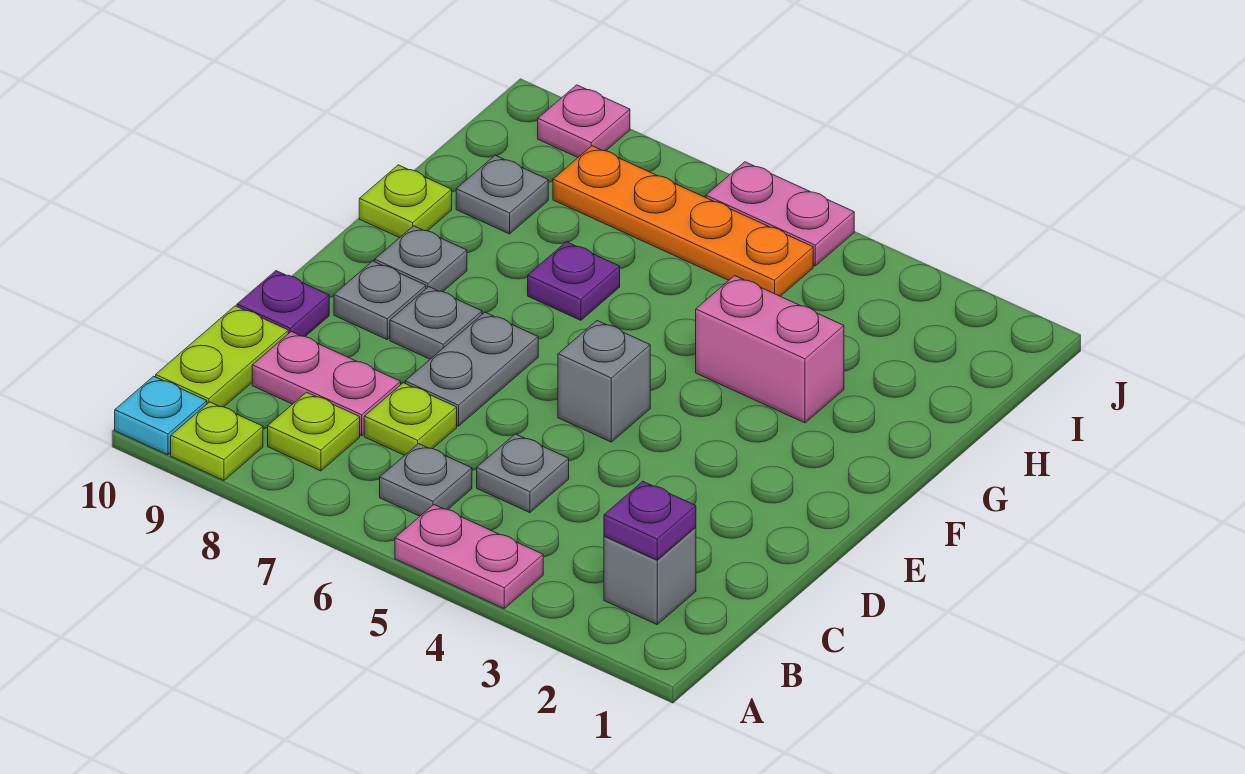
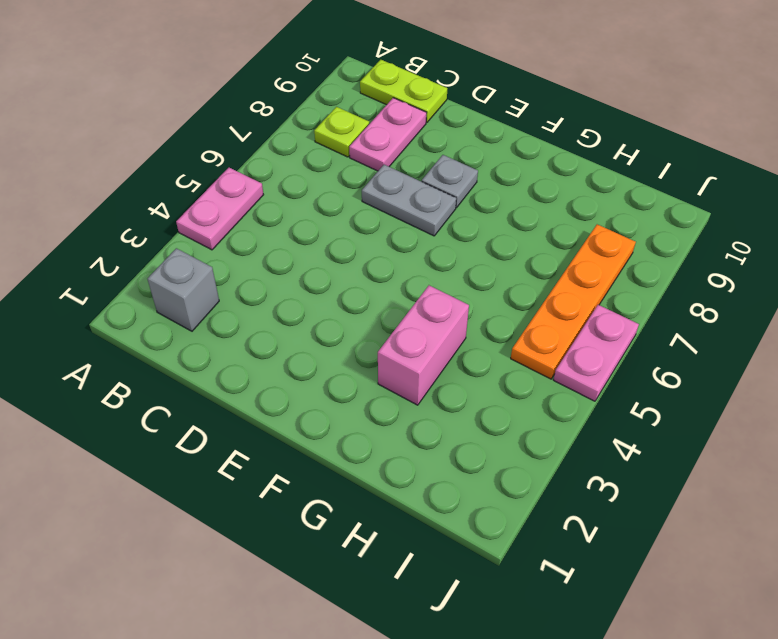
none -> lime 1x1 plate [171,402,263,480]
none -> cyan 1x1 plate [115,376,207,455]
none -> grey 1x1 plate [380,444,472,516]

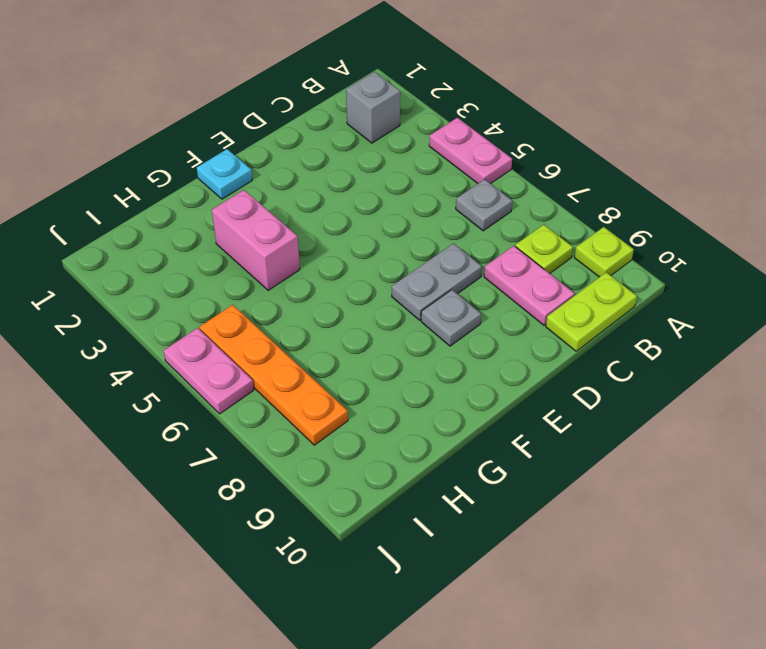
cyan 1x1 plate [197,149,252,199] -> cyan 1x1 plate moved to [115,376,207,455]
none -> grey 1x1 plate [477,434,569,513]
none -> lime 1x1 plate [364,383,457,455]
none -> purple 1x1 plate [237,271,329,336]

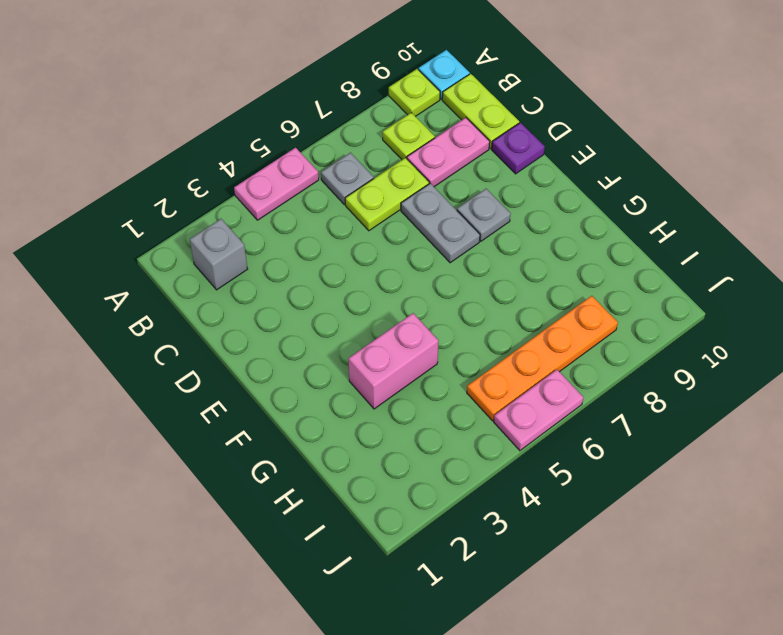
lime 1x2 plate [345,158,429,231] -> lime 1x1 plate [364,383,457,455]
none -> grey 1x1 plate [477,434,569,513]
none -> grey 1x1 brick [558,321,650,442]
none -> grey 1x1 plate [334,261,426,339]

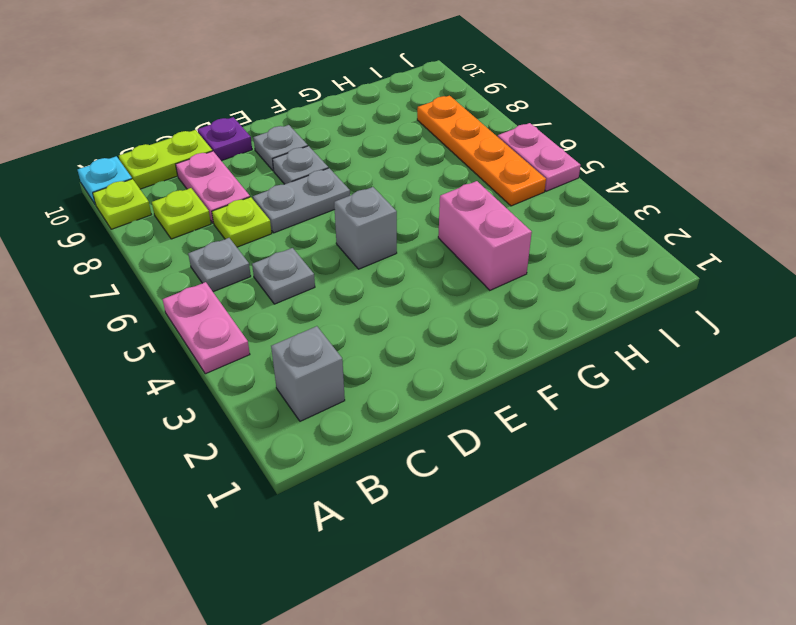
none -> grey 1x1 plate [374,226,467,292]
none -> purple 1x1 plate [528,242,620,320]
none -> lime 1x1 plate [359,165,452,238]

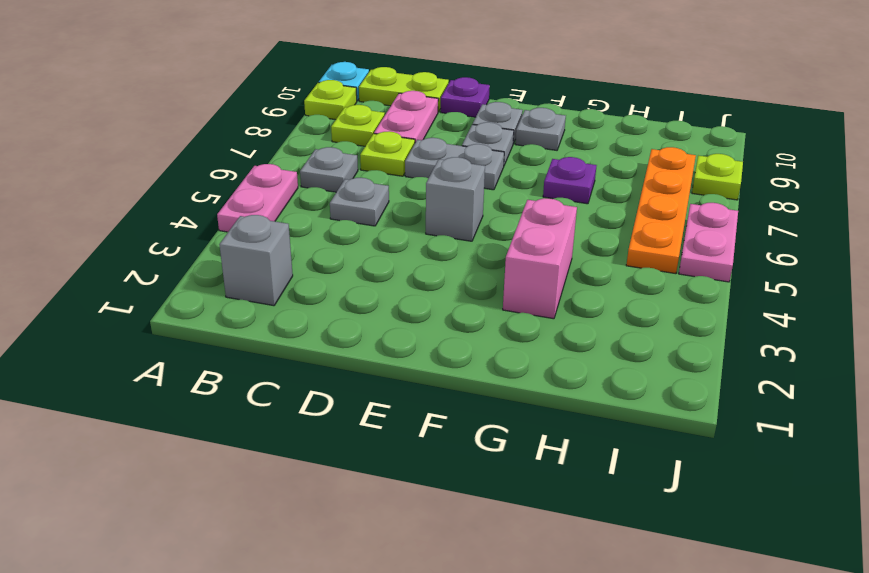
lime 1x1 plate [692,154,743,200] -> lime 1x1 plate moved to [359,165,452,238]
none -> grey 1x1 plate [456,155,548,234]
none -> pink 1x1 plate [538,85,630,157]
none -> purple 1x1 plate [604,481,696,560]

